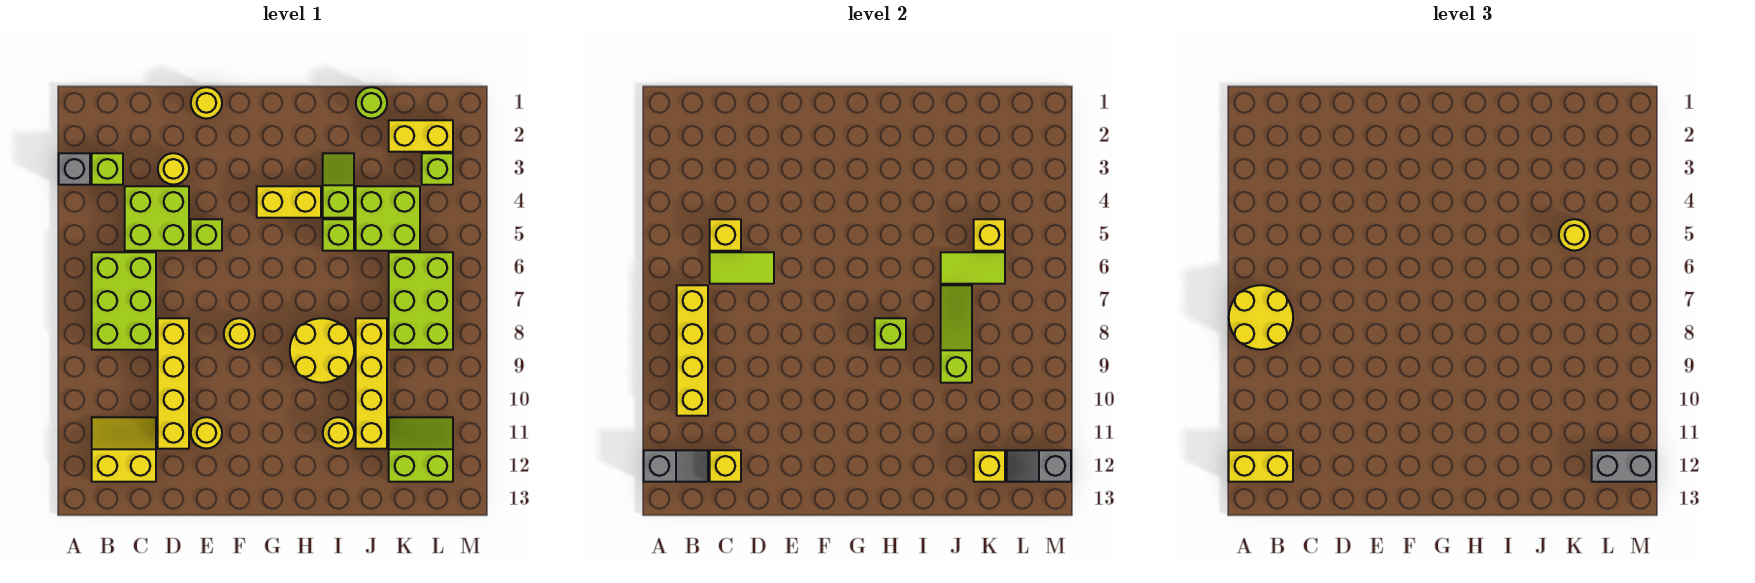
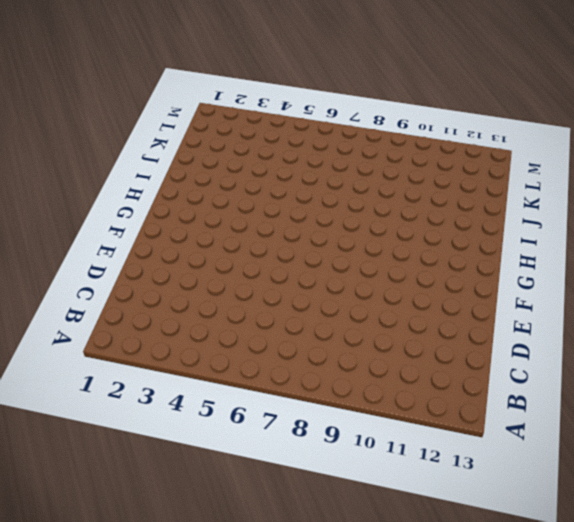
none -> grey 1x1 brick [59,153,90,185]
none -> lime 1x1 brick [92,153,123,185]
none -> lime 2x3 brick [92,252,156,350]
none -> yellow 2x2 slope [92,417,156,482]

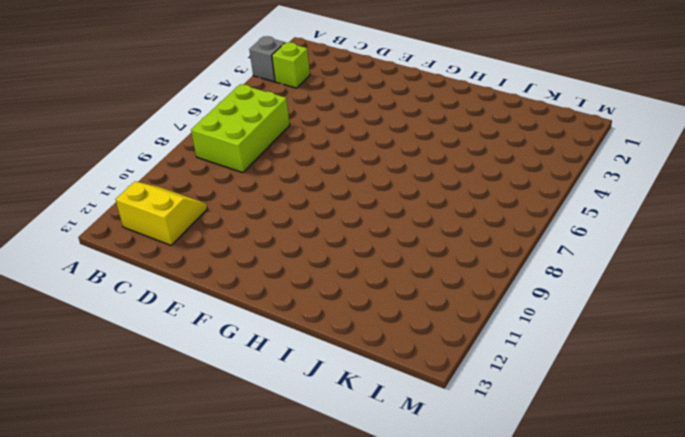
none -> lime 2x2 brick [125,186,189,251]
none -> yellow 1x1 round brick [158,153,189,185]
none -> yellow 1x4 brick [158,318,189,449]
none -> yellow 1x1 round brick [191,87,222,119]

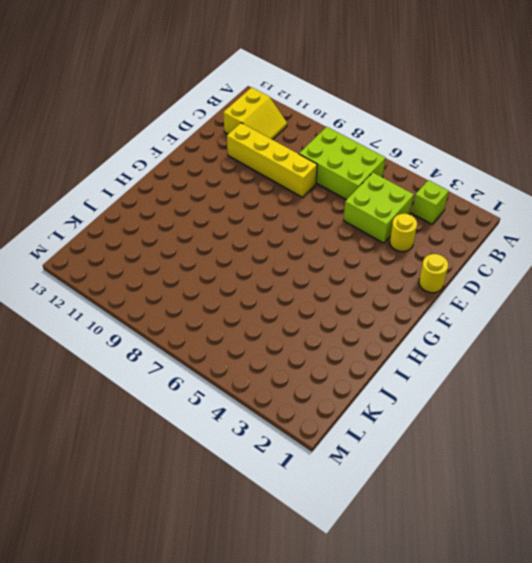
none -> grey 1x1 brick [59,153,90,185]
none -> lime 1x1 brick [191,219,222,251]
none -> yellow 1x1 round brick [191,417,222,449]
none -> yellow 1x1 round brick [224,318,255,350]

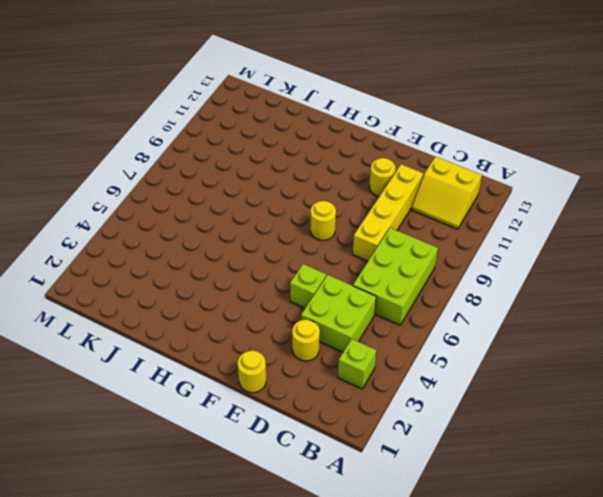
none -> grey 1x1 brick [59,153,90,185]
none -> yellow 1x2 brick [257,186,321,218]
none -> yellow 2x2 round brick [290,318,354,383]
none -> lime 1x2 slope [323,153,354,218]

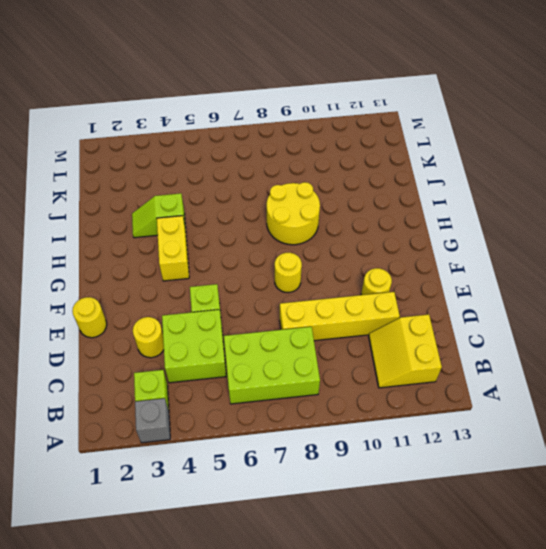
none -> lime 1x1 brick [323,219,354,251]
none -> yellow 1x1 round brick [323,417,354,449]
none -> lime 1x1 round brick [356,87,387,119]
none -> lime 2x2 brick [356,186,420,251]

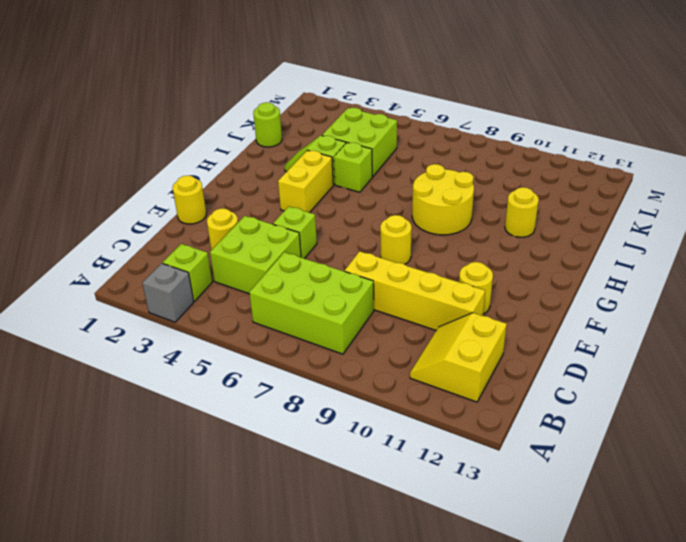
none -> yellow 1x4 brick [356,318,387,449]
none -> yellow 1x2 brick [389,120,453,152]
none -> lime 2x3 brick [389,252,453,350]
none -> lime 2x2 slope [389,417,453,482]

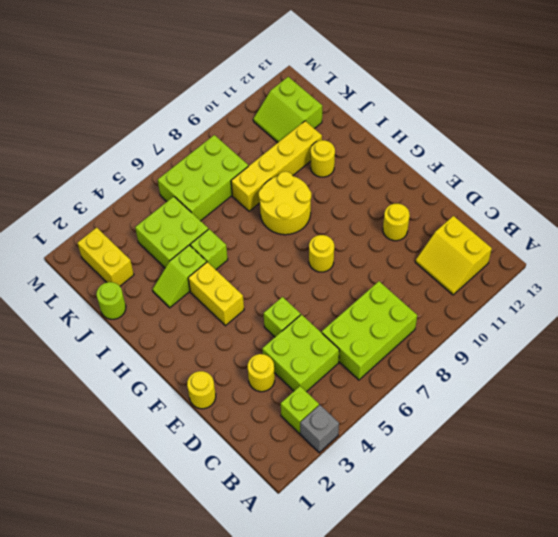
none -> yellow 1x4 brick [158,318,189,449]
none -> lime 1x1 brick [422,153,453,185]
none -> grey 1x2 slope [644,450,708,482]
none -> yellow 1x4 brick [677,285,708,416]

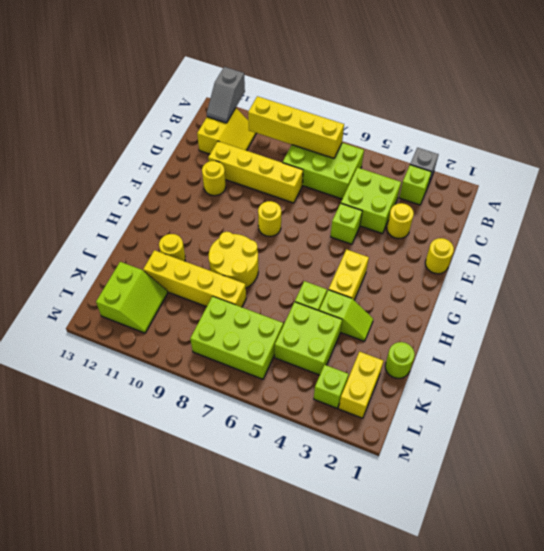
none -> yellow 1x1 brick [710,219,741,251]
none -> lime 1x2 tile [710,252,774,284]
none -> yellow 1x1 brick [710,450,741,482]
none -> lime 1x1 brick [875,318,906,350]

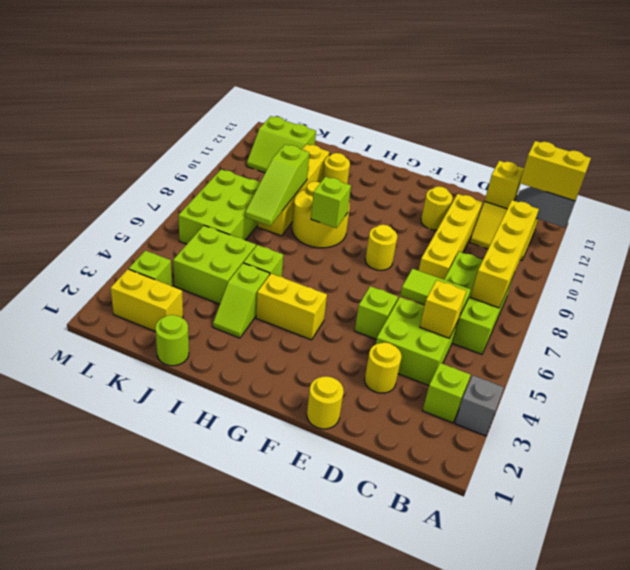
none -> lime 1x2 tile [941,252,1005,284]
none -> yellow 1x1 brick [974,219,1005,251]
none -> yellow 1x1 brick [974,450,1005,482]
none -> grey 1x2 slope [1007,450,1071,482]

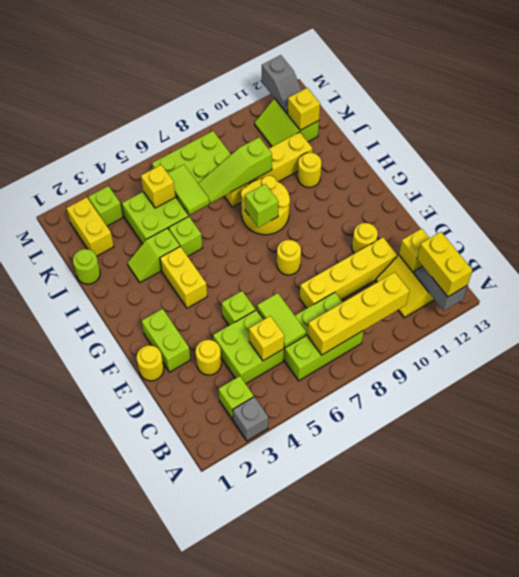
lime 1x2 brick [142,309,190,372] -> none
none -> yellow 2x2 round brick [1229,285,1293,350]
none -> yellow 1x1 round brick [1559,219,1590,251]
none -> grey 1x2 brick [1592,450,1656,482]

